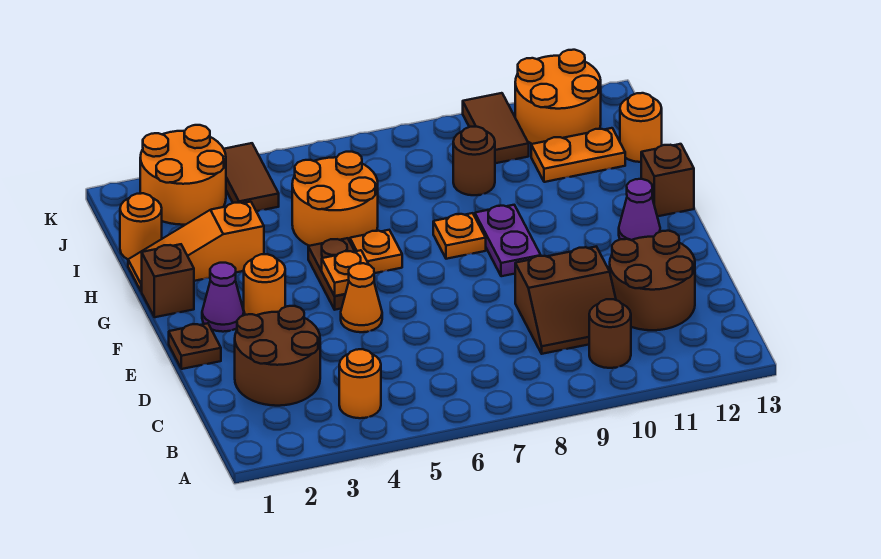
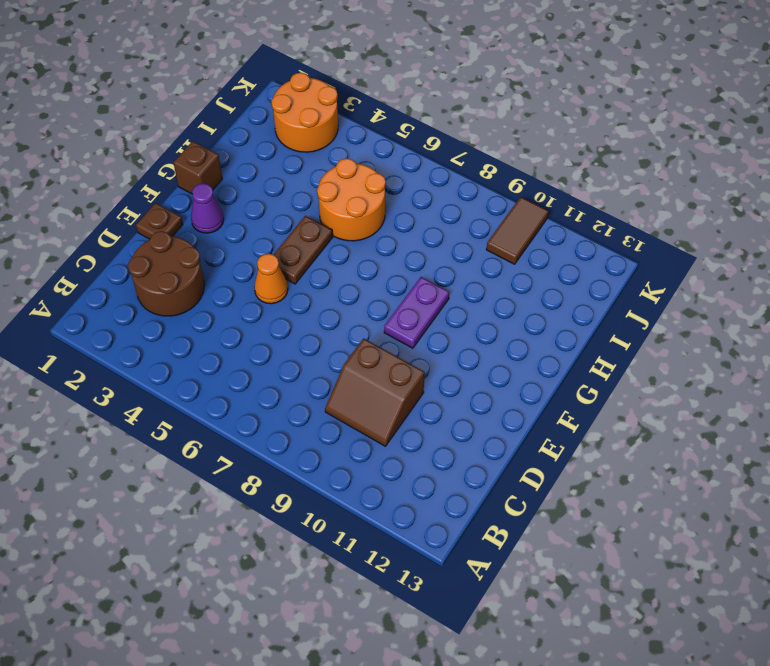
none -> orange 1x1 round brick [339,349,381,418]
none -> brown 1x1 round brick [589,299,631,368]
none -> brown 2x2 round brick [610,231,695,330]

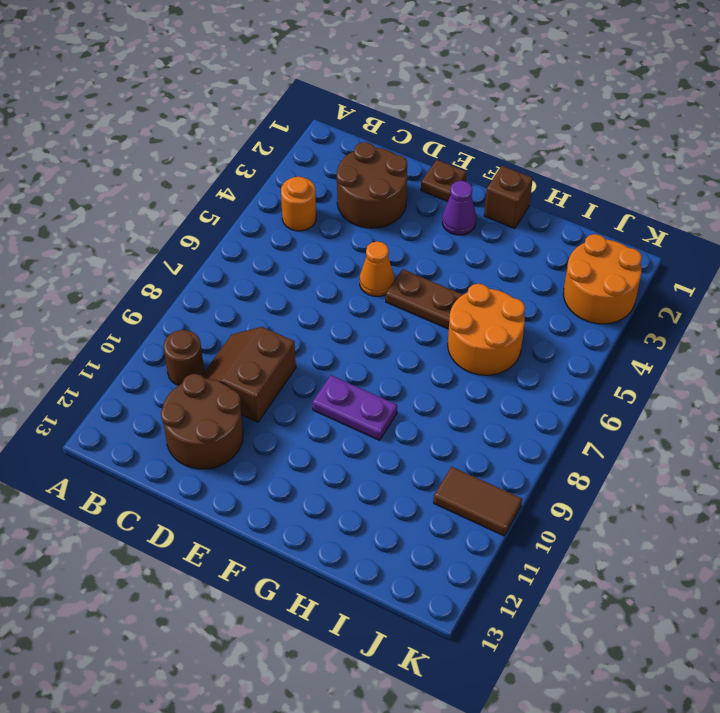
none -> orange 1x1 round brick [244,254,285,315]
none -> purple 1x1 cone [619,179,660,240]
none -> orange 1x1 plate [350,230,402,273]

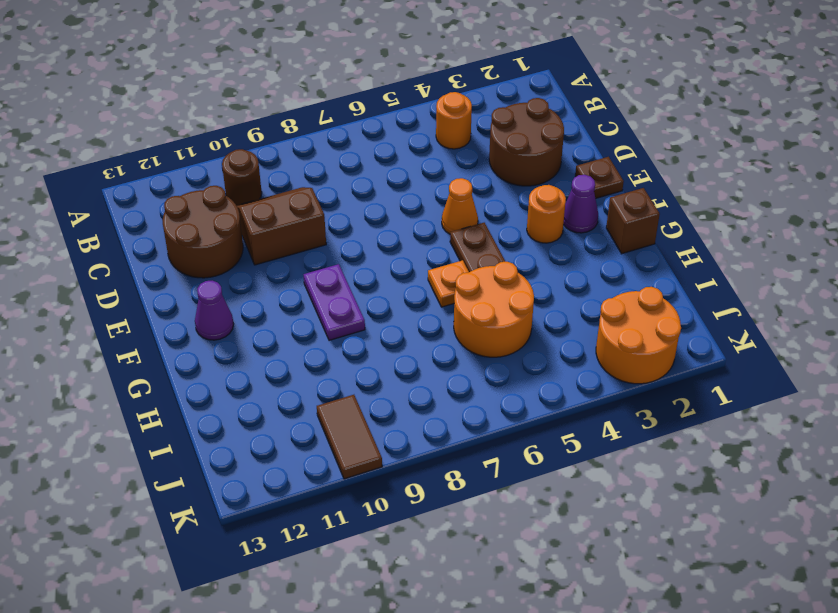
none -> orange 1x1 plate [433,213,486,259]
none -> brown 1x1 brick [641,144,694,216]
none -> orange 1x3 slope [128,202,264,291]

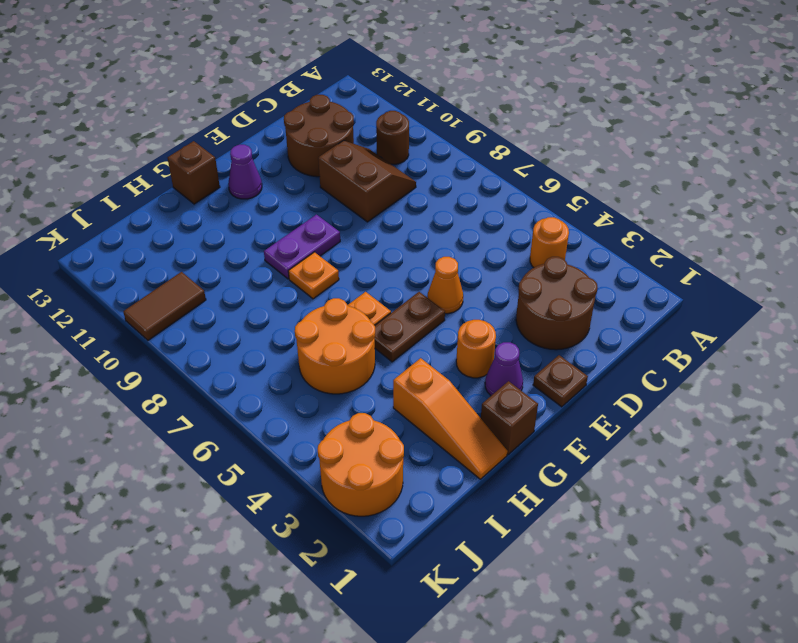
none -> orange 1x1 round brick [120,193,162,259]
none -> brown 1x1 round brick [453,127,495,195]
none -> orange 1x2 plate [531,128,625,182]

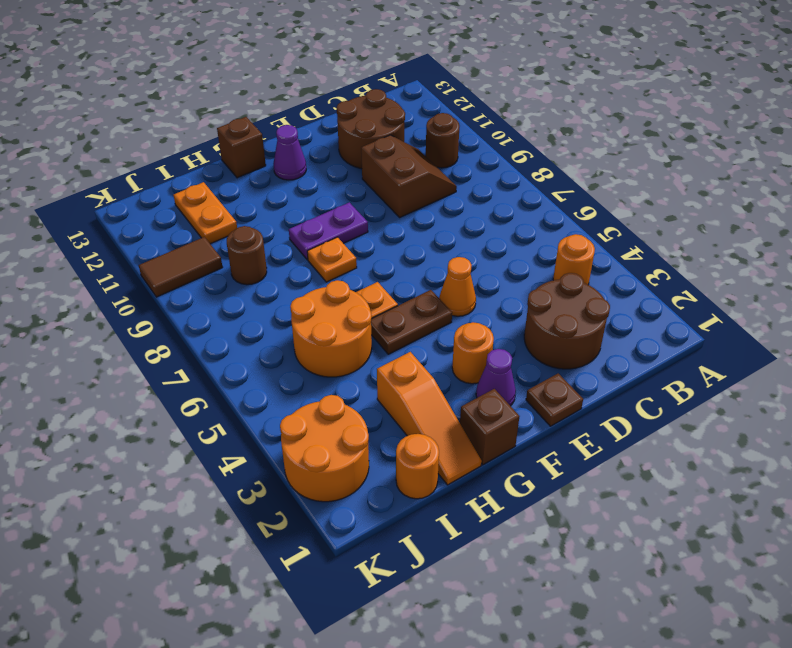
none -> orange 1x1 round brick [620,93,662,162]
none -> brown 1x2 tile [224,143,279,211]
none -> orange 2x2 round brick [515,50,601,144]

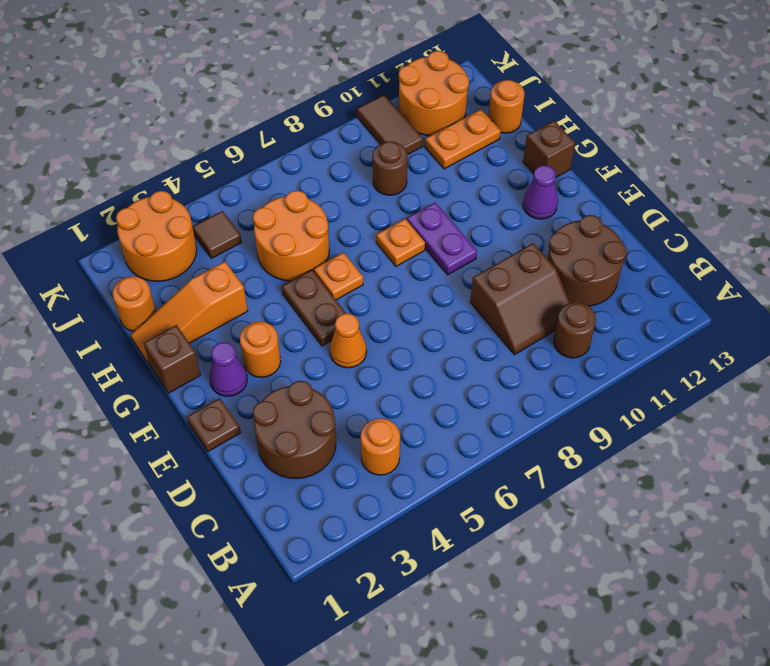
brown 1x1 tile [193,211,242,258] -> brown 1x2 tile [224,143,279,211]
none -> orange 1x1 plate [322,250,369,296]

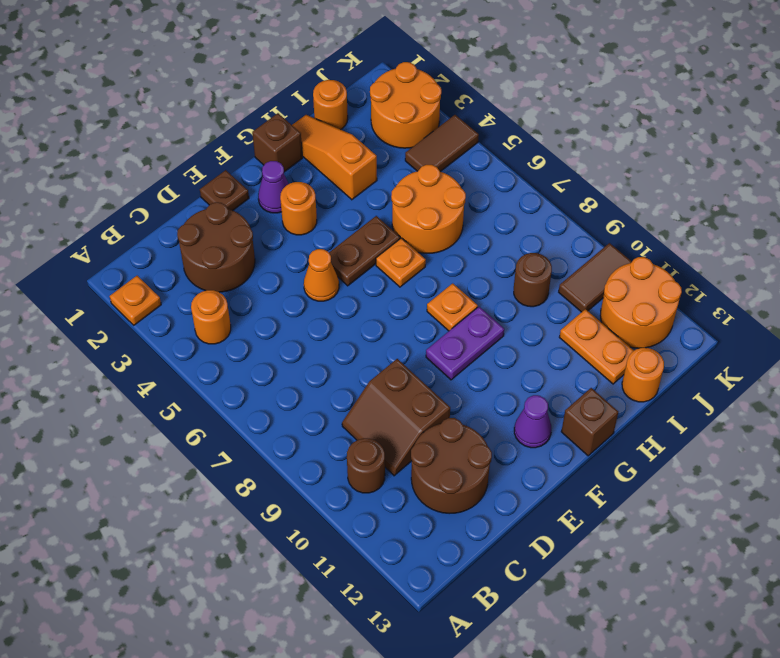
orange 1x1 plate [110,276,161,325] -> orange 1x1 plate moved to [322,250,369,296]

